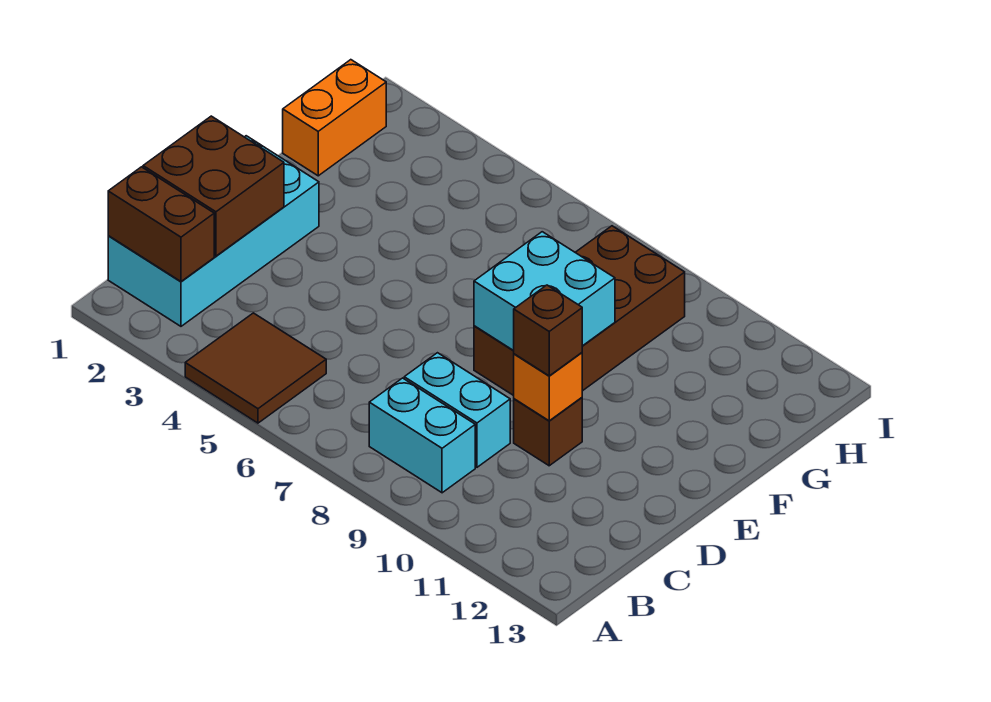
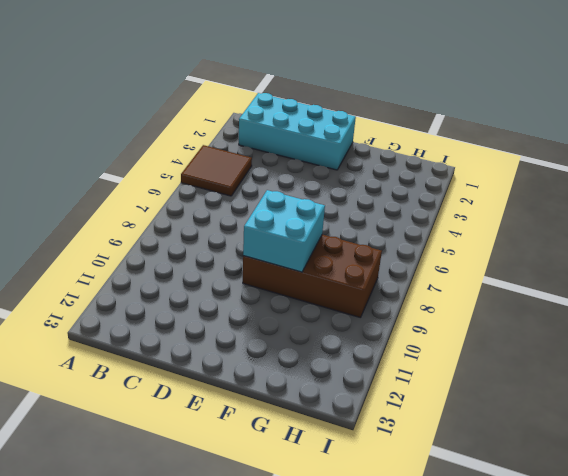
none -> cyan 1x2 brick [369,378,475,493]
none -> cyan 1x2 brick [404,353,510,467]
none -> brown 1x1 brick [514,398,582,466]

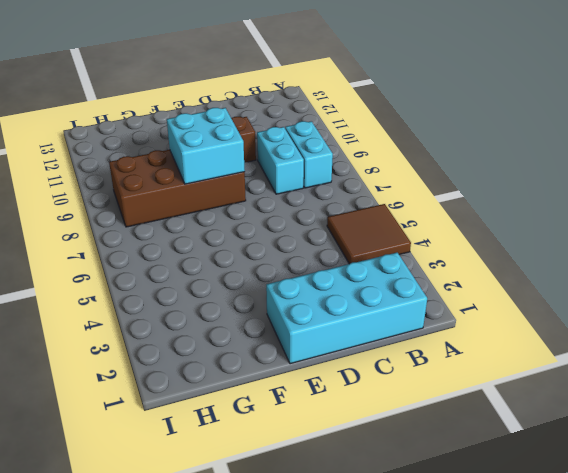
none -> orange 1x2 brick [283,60,386,176]
none -> brown 1x2 brick [108,167,214,281]
none -> brown 2x2 brick [143,116,284,256]

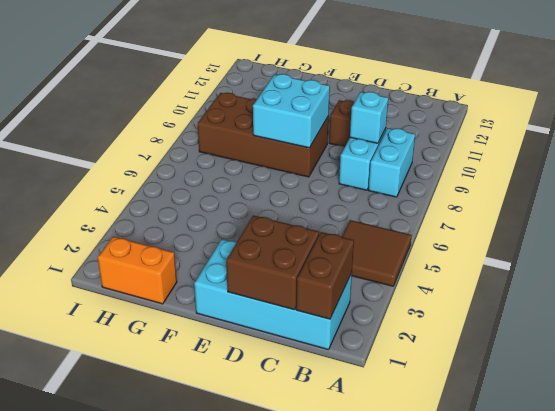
cyan 1x1 brick [350,92,388,143] -> none
none -> orange 1x1 brick [514,353,582,421]
none -> brown 1x1 brick [514,285,582,376]

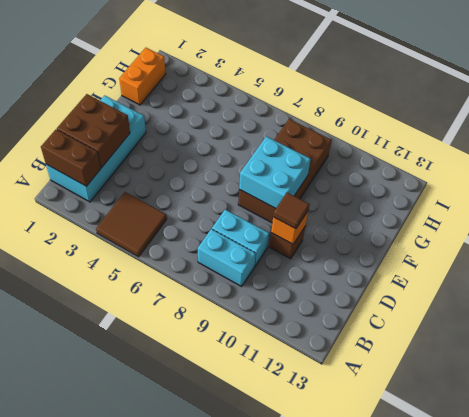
brown 1x1 tile [273,193,310,229] -> brown 1x1 brick [514,285,582,376]

